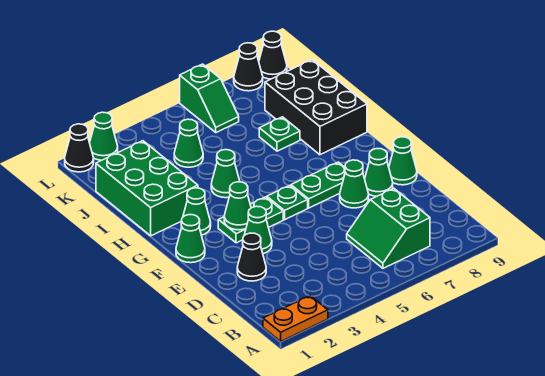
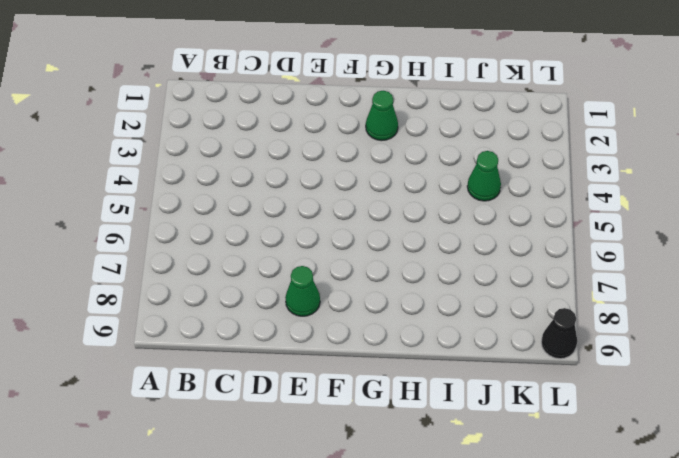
none -> orange 1x2 plate [263,296,328,341]
none -> green 2x2 slope [347,188,430,268]
none -> black 1x1 cone [237,233,266,281]

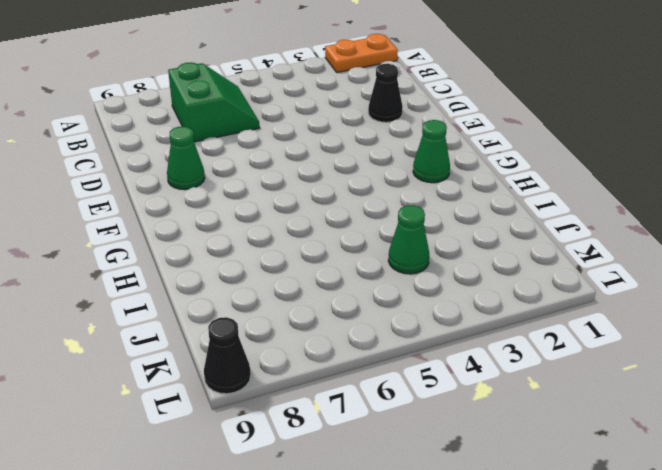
none -> green 1x1 cone [244,206,272,254]
none -> green 1x1 cone [340,160,369,208]
none -> green 1x1 cone [389,137,417,185]

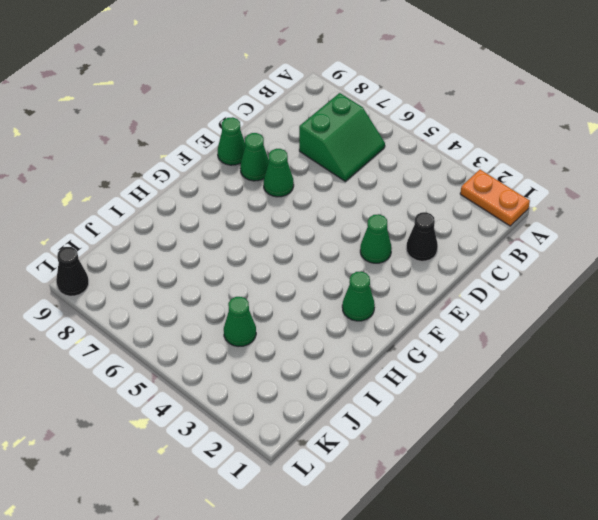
none -> green 1x1 cone [176,215,205,263]
none -> green 1x2 plate [218,197,283,243]
none -> green 1x1 plate [267,185,308,220]

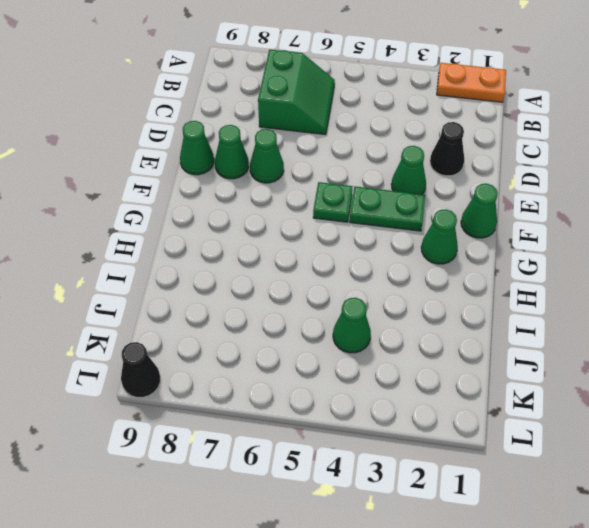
none -> green 1x2 plate [291,162,345,208]
none -> green 2x3 brick [96,141,198,236]
none -> green 1x1 cone [211,150,240,198]

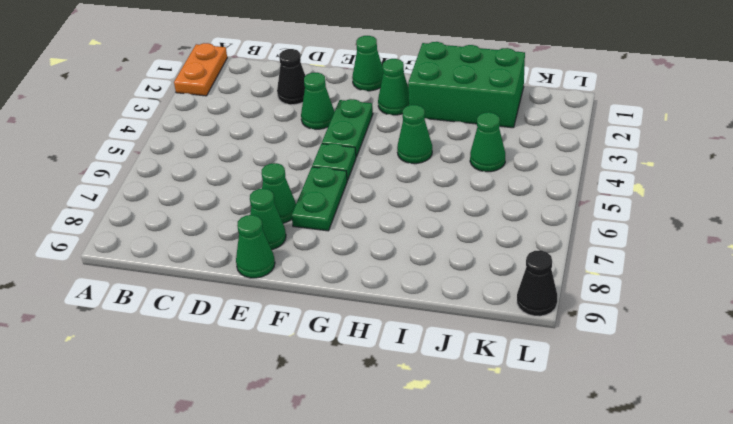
none -> green 2x2 slope [347,188,430,268]
none -> black 2x3 brick [265,60,367,155]
none -> green 1x1 plate [259,117,300,151]

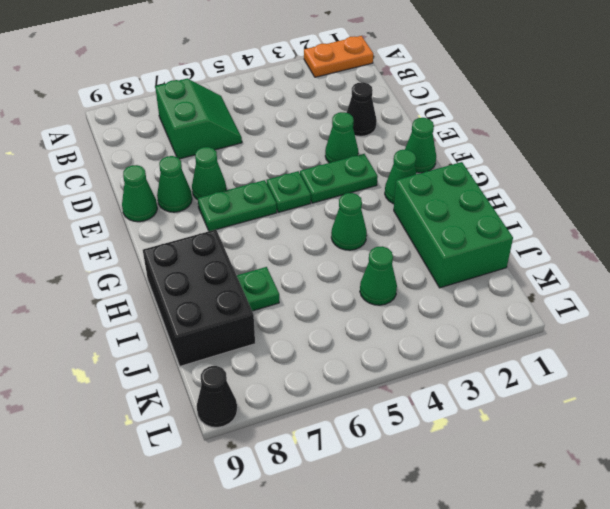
none -> green 1x2 slope [180,64,239,132]
none -> black 1x1 cone [65,124,94,172]
none -> green 1x1 cone [90,112,118,160]

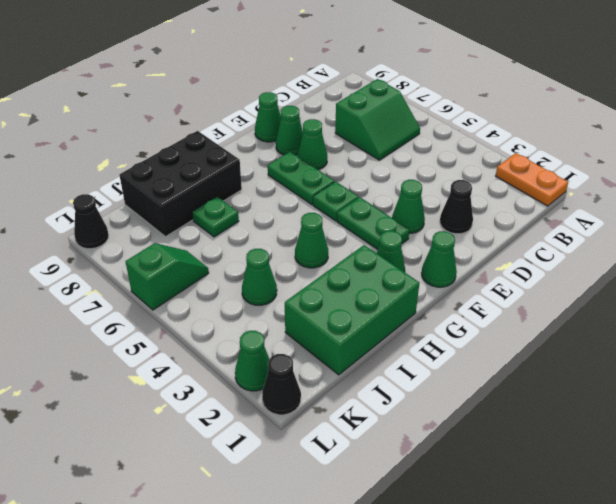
none -> black 1x1 cone [234,43,263,91]
none -> green 1x1 cone [224,182,251,230]

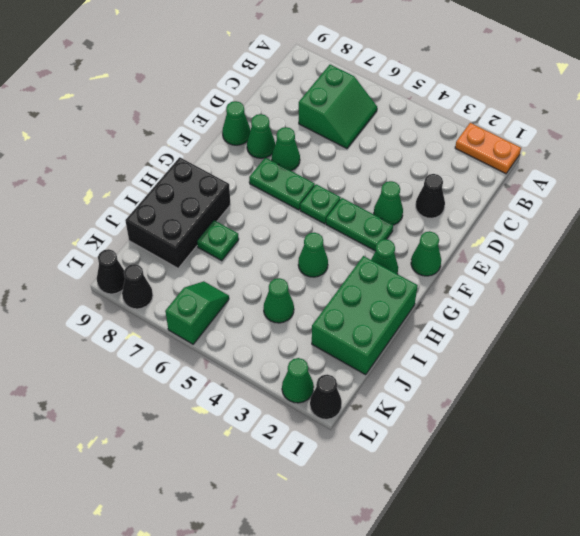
none -> green 1x1 cone [224,182,251,230]

